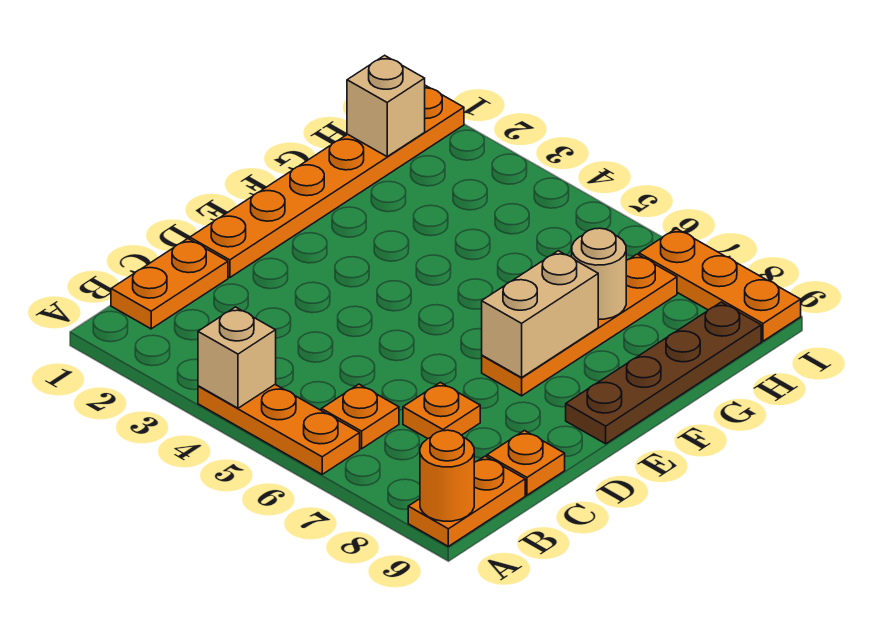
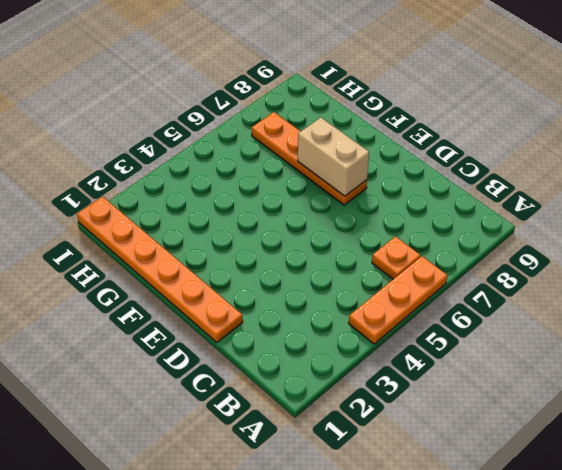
none -> orange 1x2 plate [408,456,525,546]
none -> orange 1x2 plate [111,239,228,329]
none -> orange 1x1 plate [403,382,480,439]

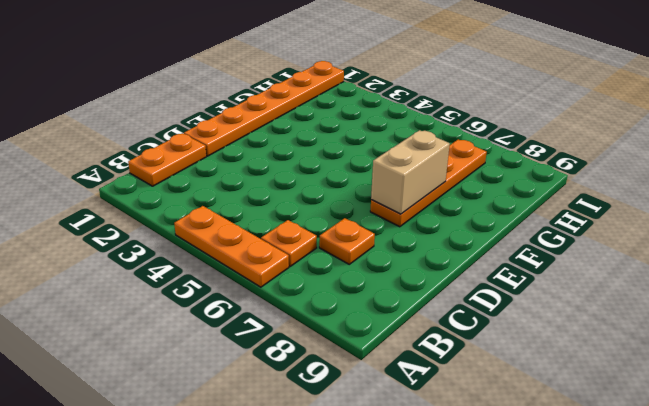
none -> orange 1x2 plate [408,456,525,546]
none -> orange 1x1 plate [487,431,565,495]
none -> brown 1x4 plate [566,302,761,444]

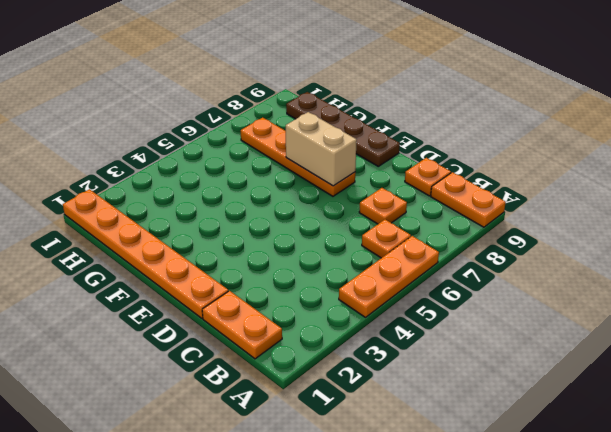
none -> orange 1x3 plate [639,229,801,341]
none -> tan 1x1 brick [198,307,276,408]
none -> orange 1x1 round brick [420,430,474,521]

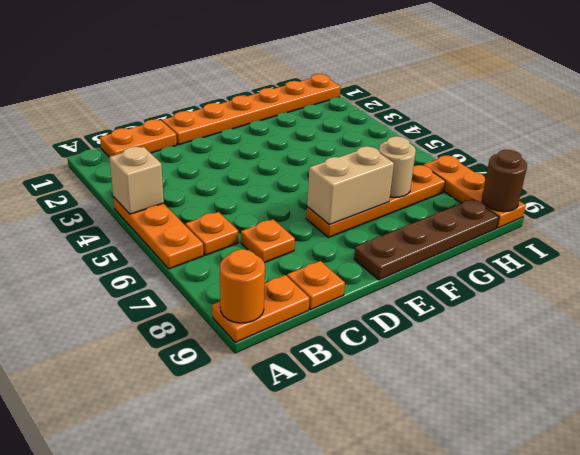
brown 1x1 round brick [482,150,527,212] -> none
none -> tan 1x1 brick [347,55,425,156]

